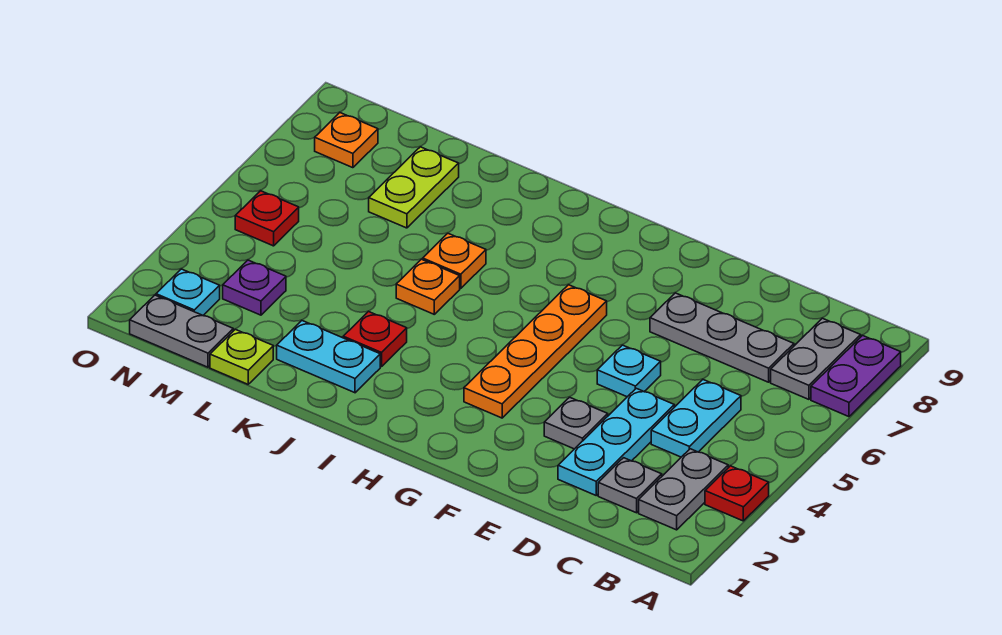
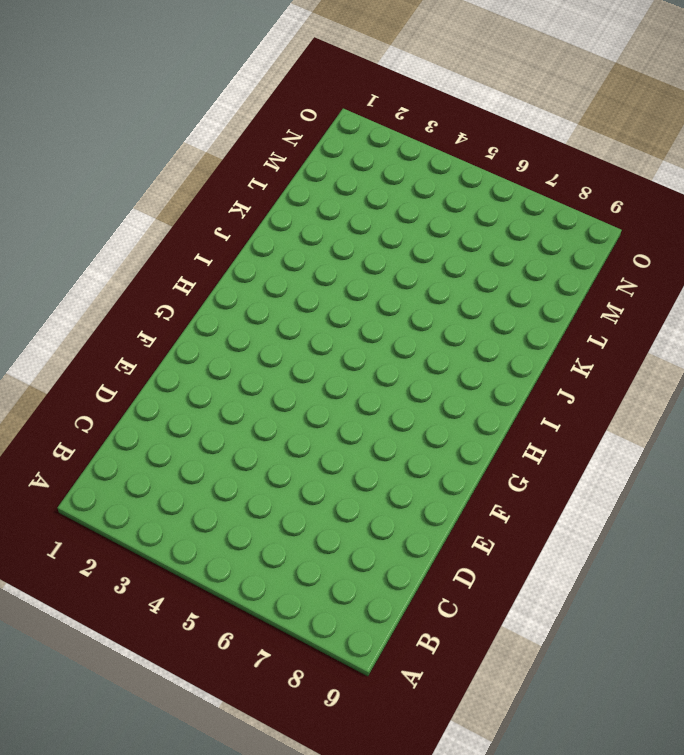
none -> red 1x1 plate [705,466,769,521]
none -> purple 1x2 plate [811,336,901,417]
none -> grey 1x2 plate [639,449,728,530]

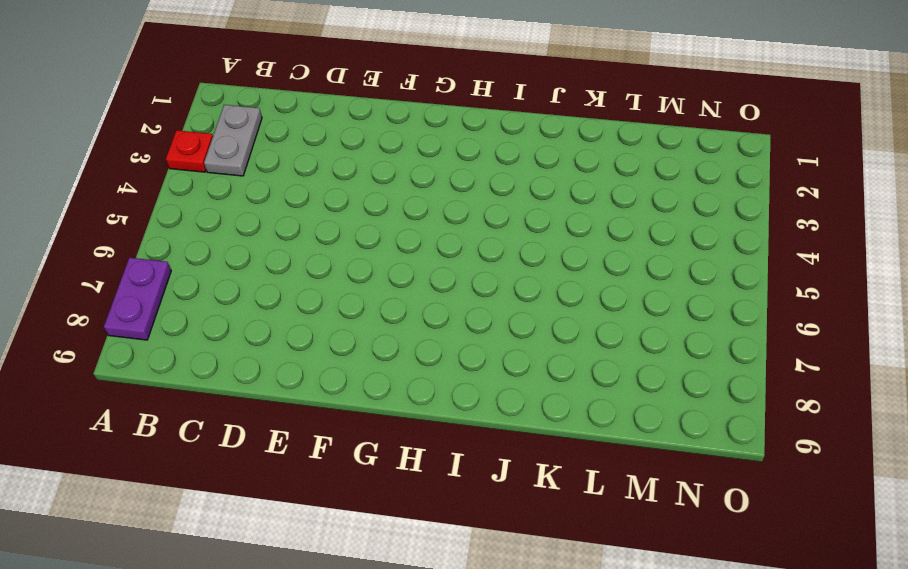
none -> grey 1x2 plate [771,318,861,399]
none -> grey 1x1 plate [598,458,662,513]
none -> cyan 1x2 plate [651,380,741,457]

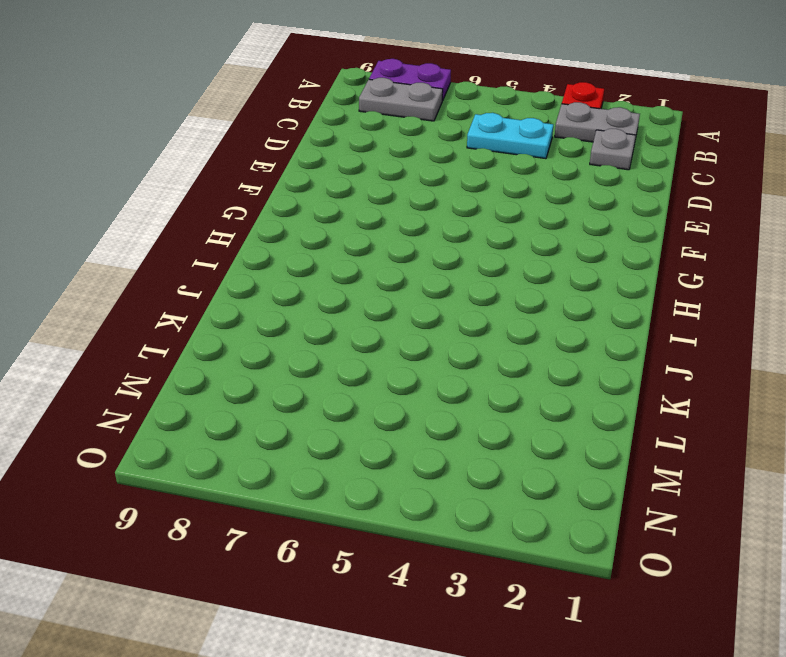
none -> grey 1x3 plate [650,293,794,382]
none -> cyan 1x3 plate [558,388,674,495]
none -> grey 1x1 plate [544,397,608,449]

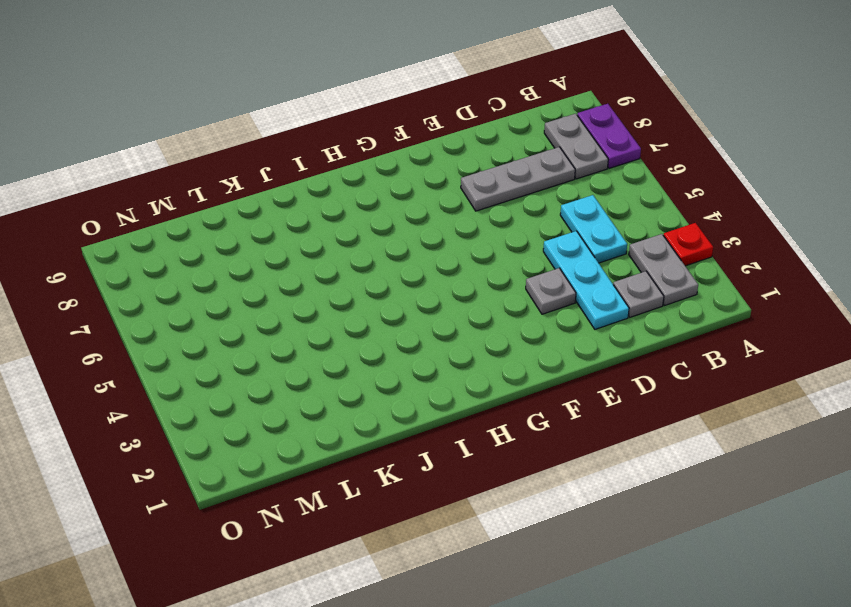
none -> cyan 1x1 plate [597,345,661,397]
none -> orange 1x4 plate [464,285,607,418]
none -> cyan 1x2 plate [277,321,380,393]

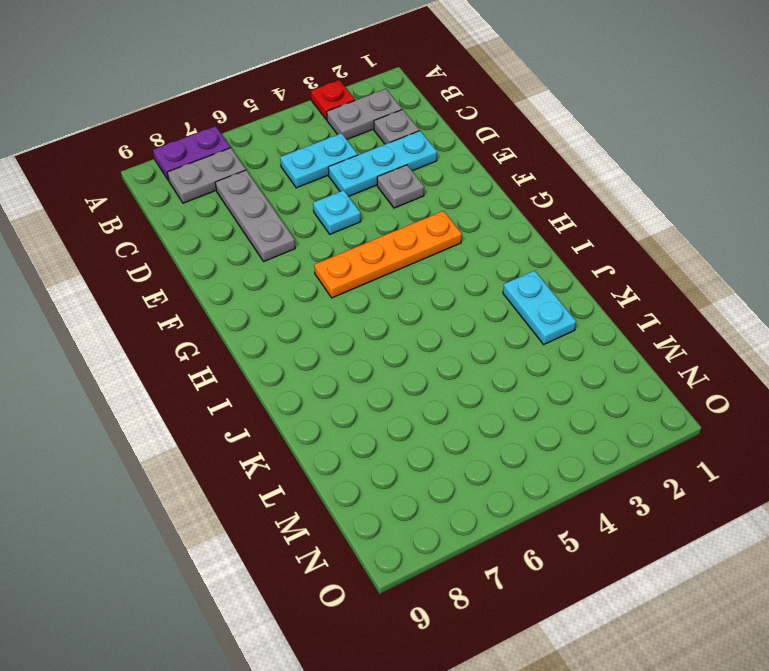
none -> red 1x1 plate [343,312,407,367]
none -> orange 1x1 plate [396,259,460,314]
none -> orange 1x1 plate [423,234,486,288]

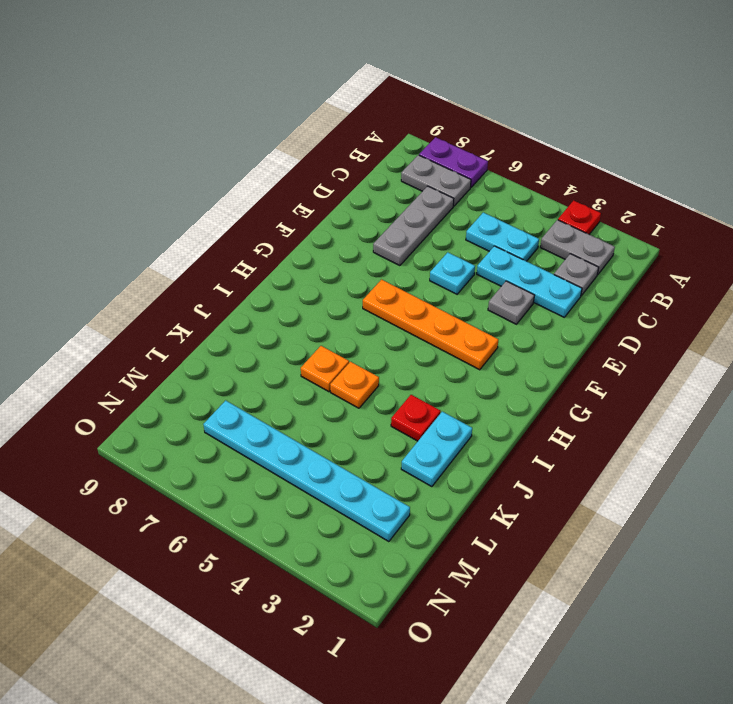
cyan 1x6 plate [203,400,410,542] -> purple 1x1 plate [223,260,286,315]
none -> lime 1x1 plate [210,329,273,384]
none -> lime 1x2 plate [369,147,459,228]
none -> grey 1x2 plate [130,295,233,367]

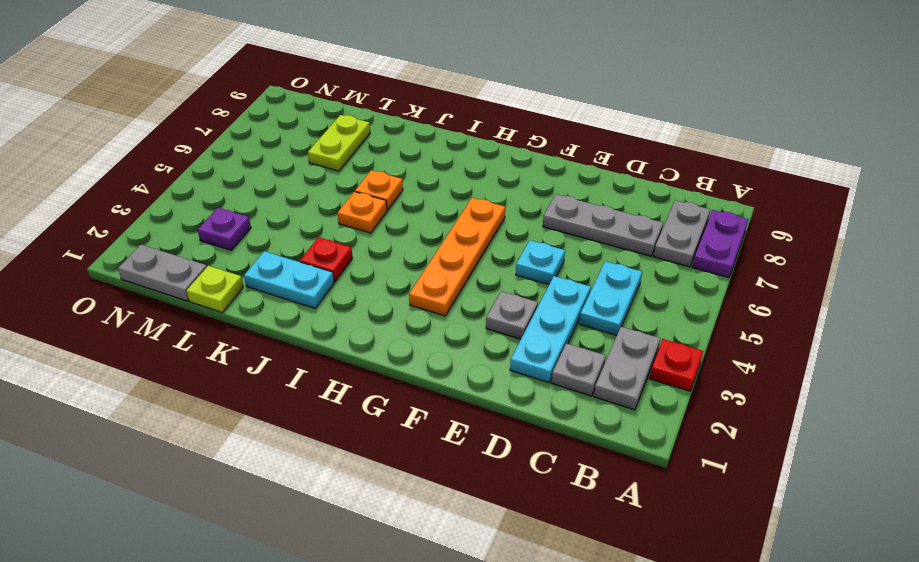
none -> cyan 1x1 plate [156,269,220,315]
none -> red 1x1 plate [235,191,299,246]
none -> orange 1x1 plate [315,113,378,168]

